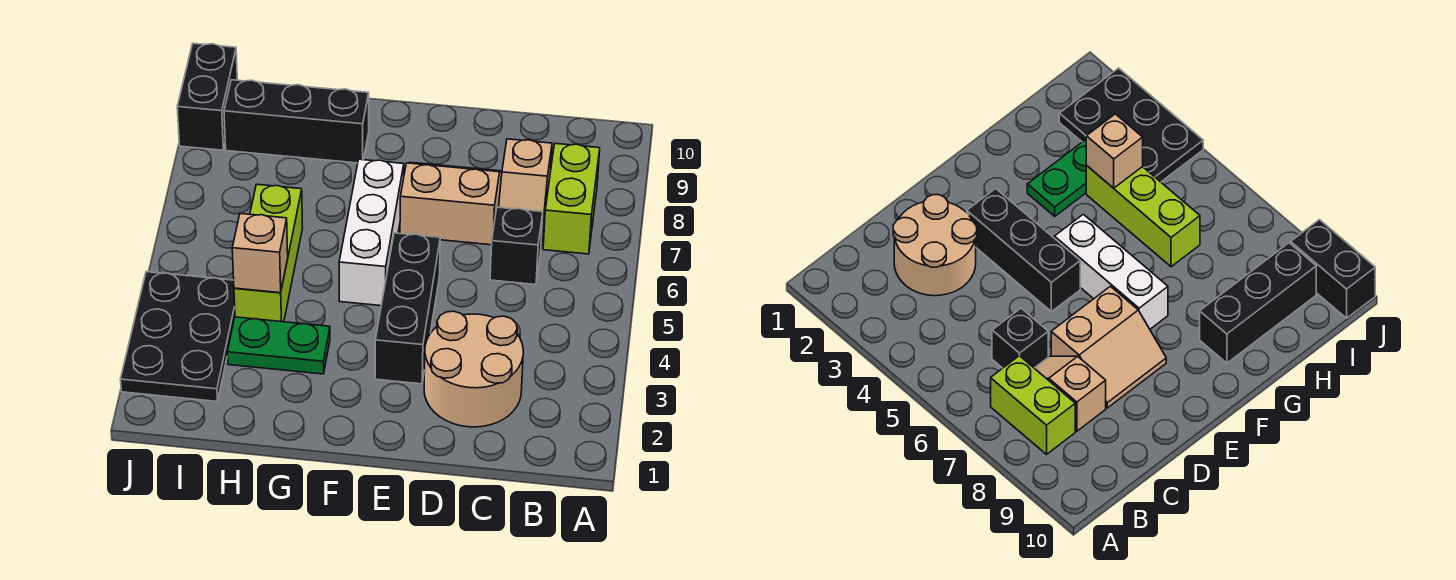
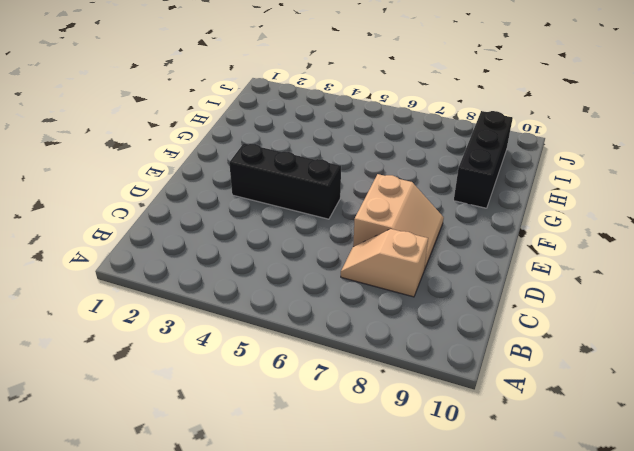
none -> lime 1x2 brick [543,144,600,254]
none -> tan 2x2 round brick [424,311,523,427]
none -> black 1x1 brick [490,207,543,285]

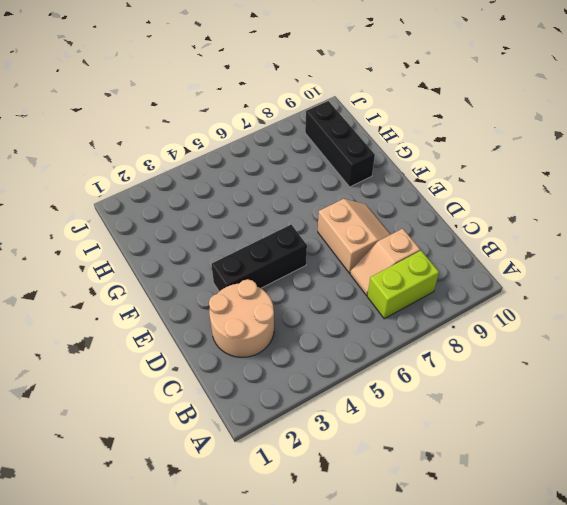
none -> black 1x1 brick [490,207,543,285]
none -> white 1x3 brick [339,159,404,306]
none -> green 1x2 plate [227,317,330,374]

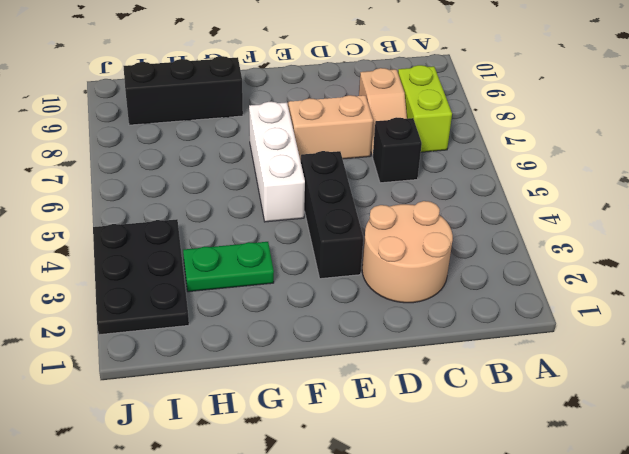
none -> lime 1x3 brick [234,184,303,322]
none -> black 1x2 brick [177,43,237,150]
none -> tan 1x1 brick [232,213,288,293]

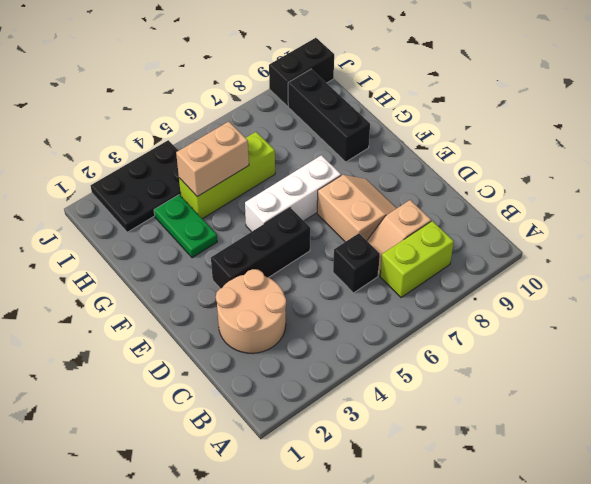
tan 1x2 brick [176,122,249,197] -> tan 1x1 brick [232,213,288,293]

